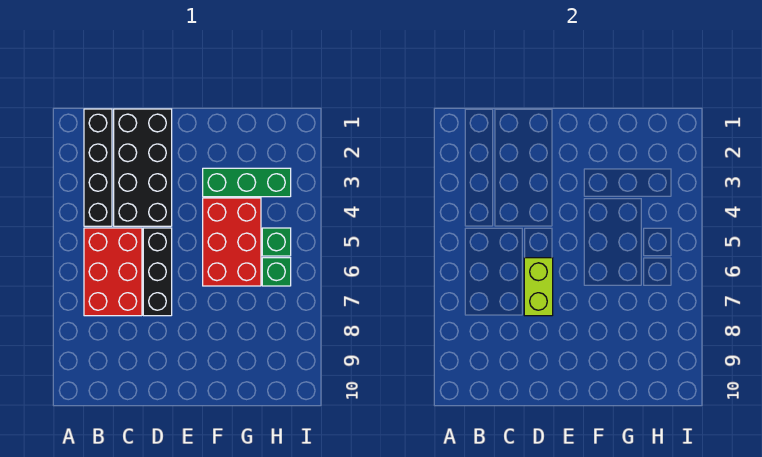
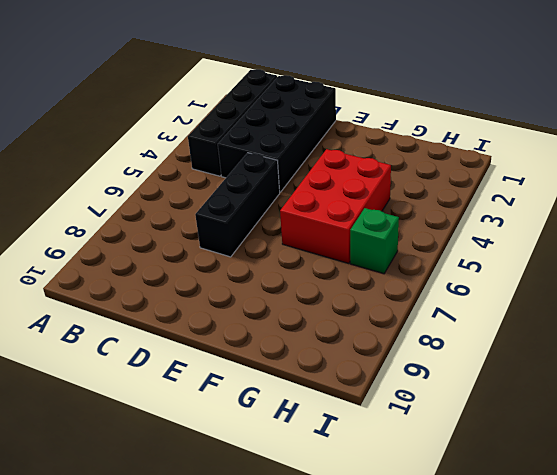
none -> red 2x3 brick [84,228,142,316]
none -> green 1x3 brick [203,168,291,197]

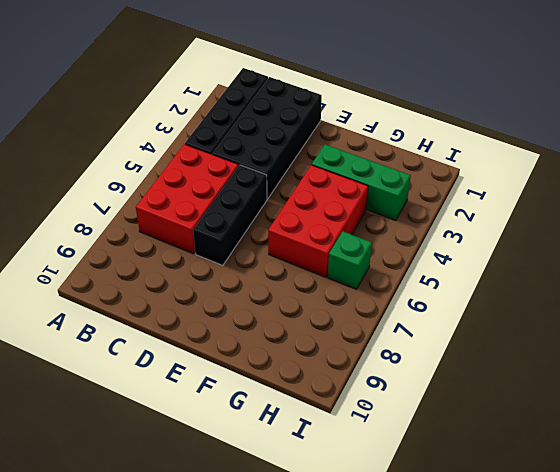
none -> green 1x1 brick [262,228,291,256]
none -> lime 1x2 brick [524,258,553,316]

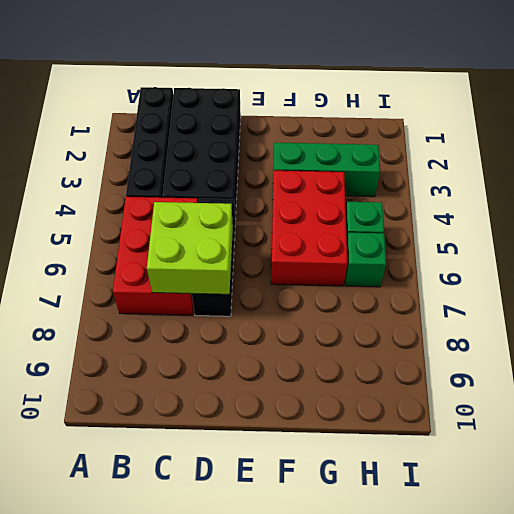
lime 2x2 brick [147,202,233,294] -> lime 1x2 brick [524,258,553,316]

